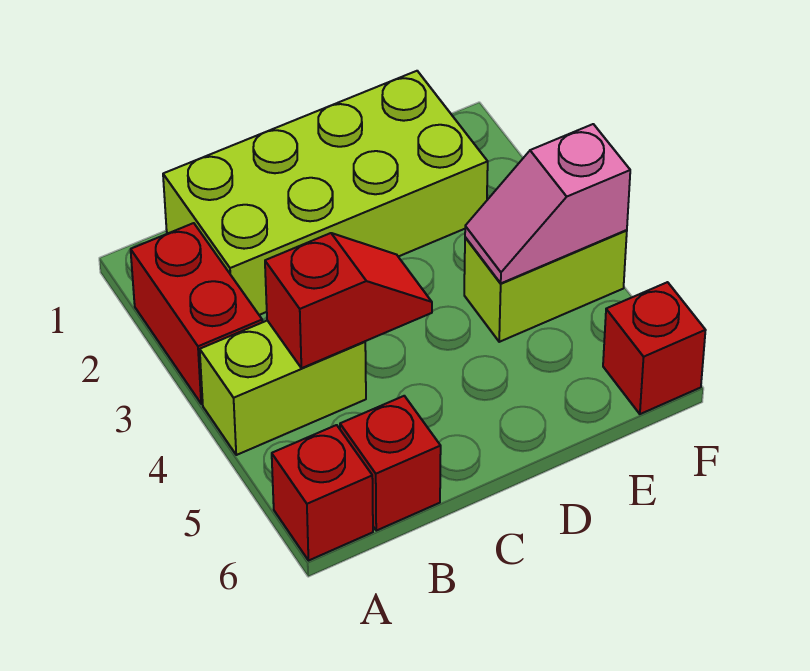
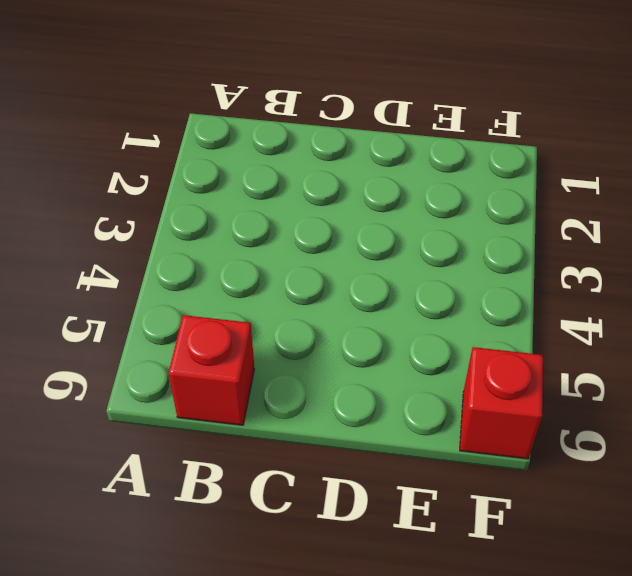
none -> red 1x2 brick [131,223,262,404]
none -> lime 1x2 brick [200,321,366,455]

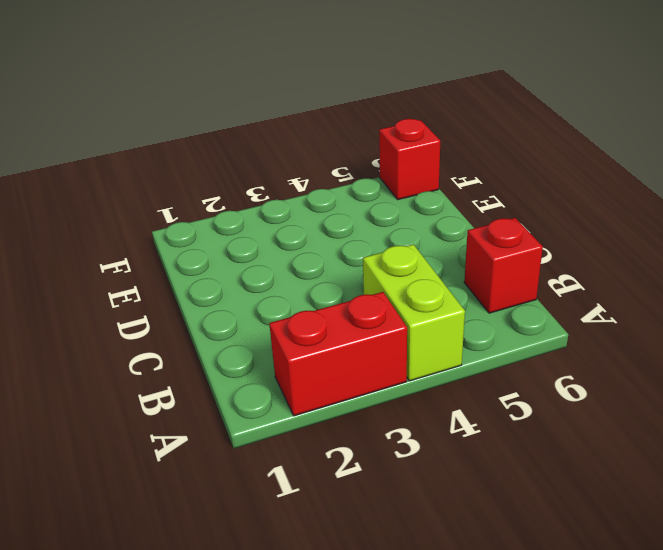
none -> red 1x1 brick [272,425,373,561]
none -> lime 2x4 brick [163,71,488,315]

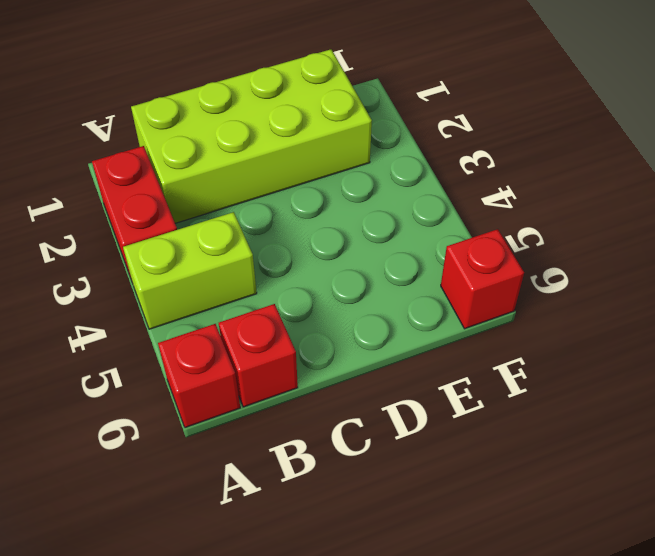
none -> lime 1x2 brick [464,230,627,342]
none -> red 1x2 slope [265,233,432,368]

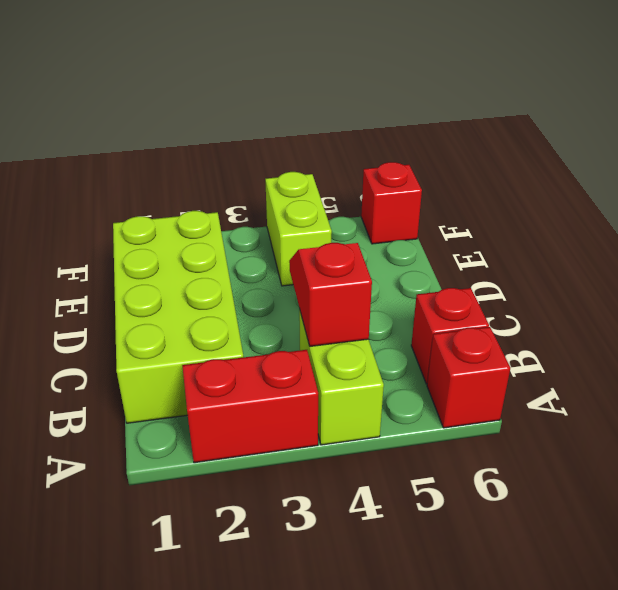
none -> pink 1x2 slope [465,124,630,283]

